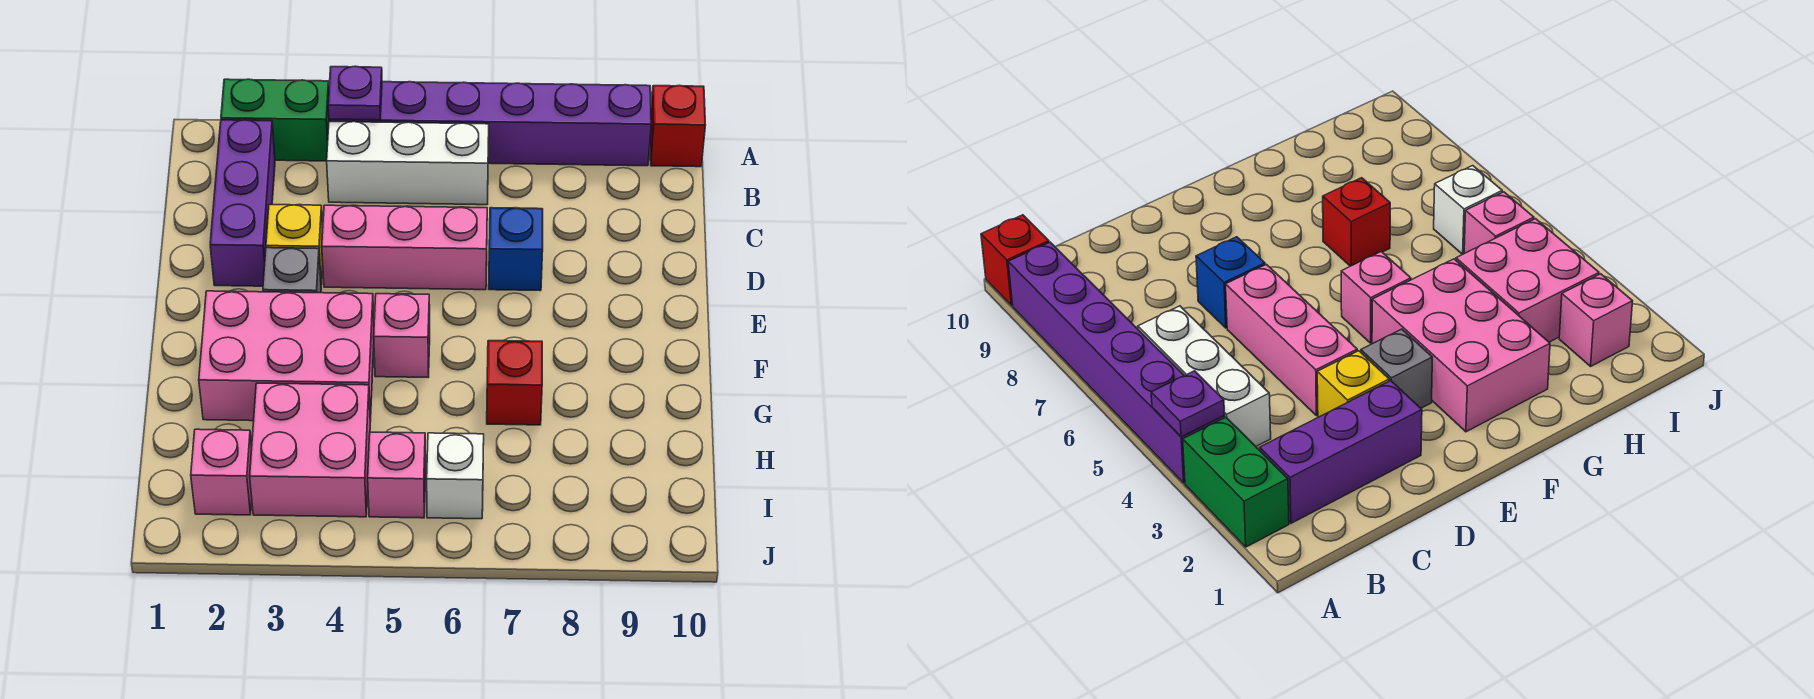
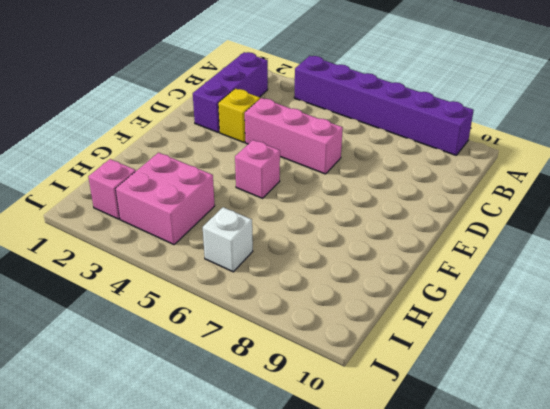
none -> green 1x2 brick [221,79,329,161]
none -> red 1x1 brick [650,85,705,167]
none -> white 1x3 brick [327,122,489,205]

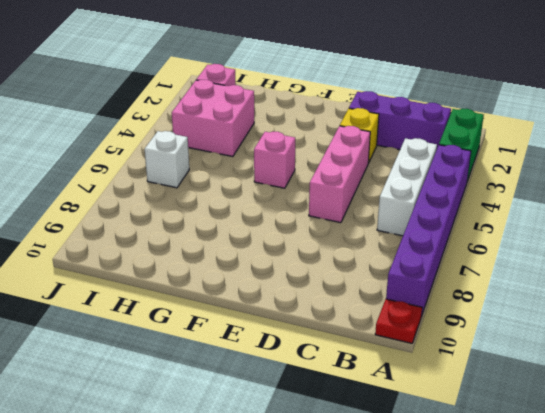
red 1x1 plate [375,299,422,343] -> red 1x1 brick [650,85,705,167]
none -> blue 1x1 brick [489,208,543,291]
none -> grey 1x1 brick [263,248,321,293]
none -> pink 2x3 brick [199,291,374,421]

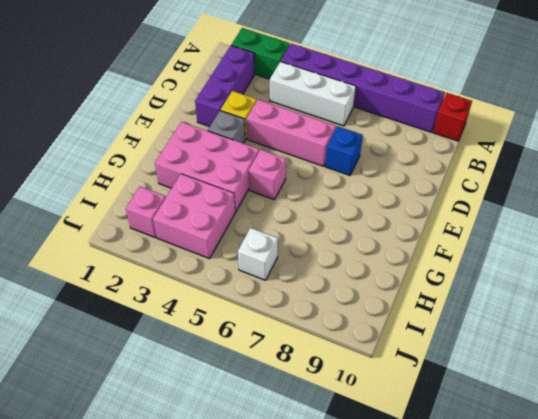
none -> red 1x1 brick [487,341,542,425]
none -> pink 1x1 brick [368,432,426,518]
none -> purple 1x1 plate [328,66,382,120]

